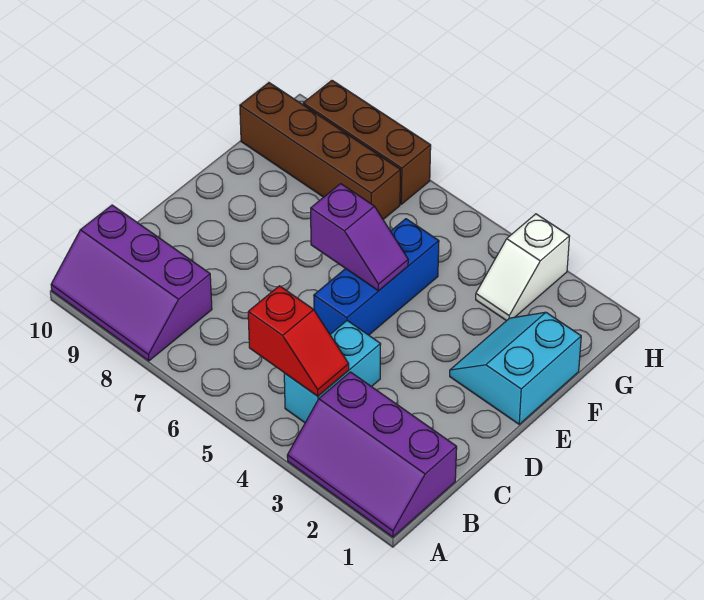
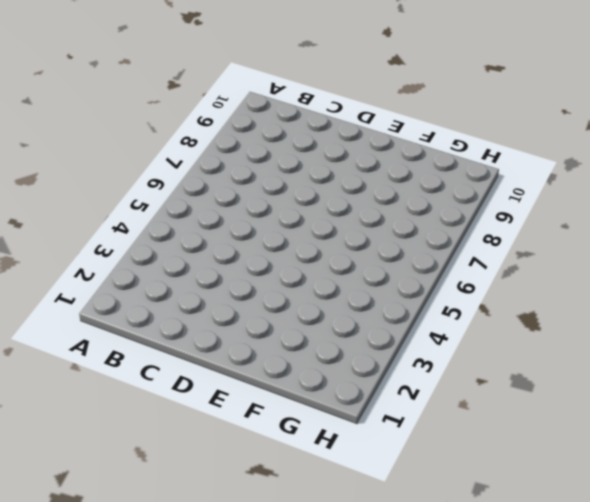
none -> purple 2x3 slope [287,372,457,537]
none -> purple 2x3 slope [51,205,212,361]

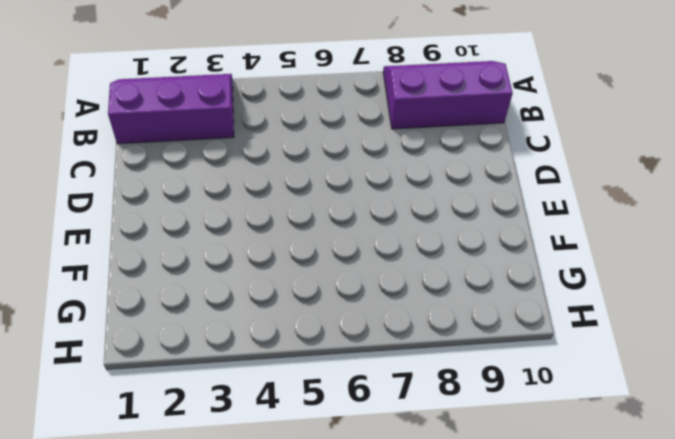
none -> cyan 1x2 brick [284,321,381,423]
none -> blue 1x3 brick [314,219,439,335]

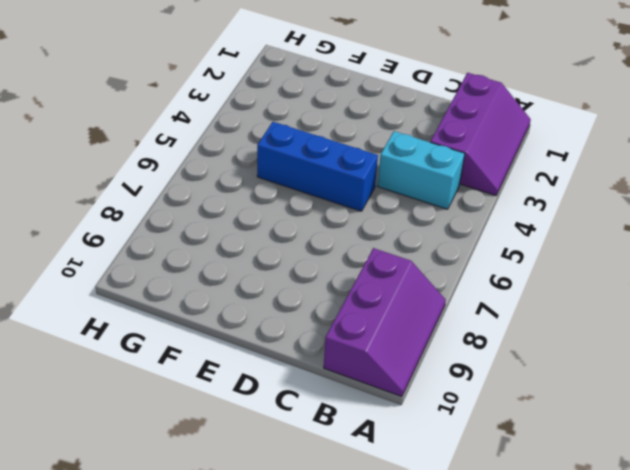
none -> cyan 2x2 slope [450,312,581,424]
none -> white 1x2 slope [476,214,569,321]

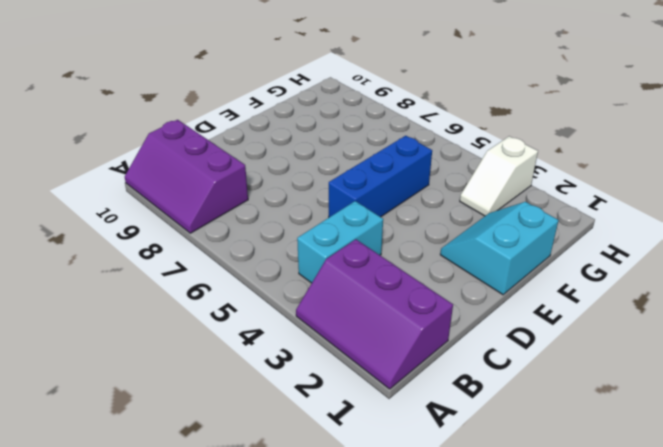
none -> brown 1x4 brick [240,83,400,219]
none -> brown 1x3 brick [303,81,431,204]

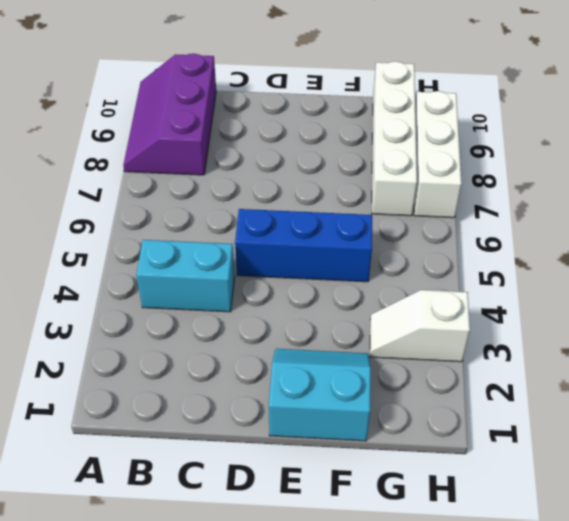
white 1x4 brick [372,61,417,216] -> brown 1x4 brick [240,83,400,219]
white 1x3 brick [414,91,462,218] -> brown 1x3 brick [303,81,431,204]
none -> purple 2x3 slope [287,372,457,537]
none -> red 1x2 slope [248,286,349,396]

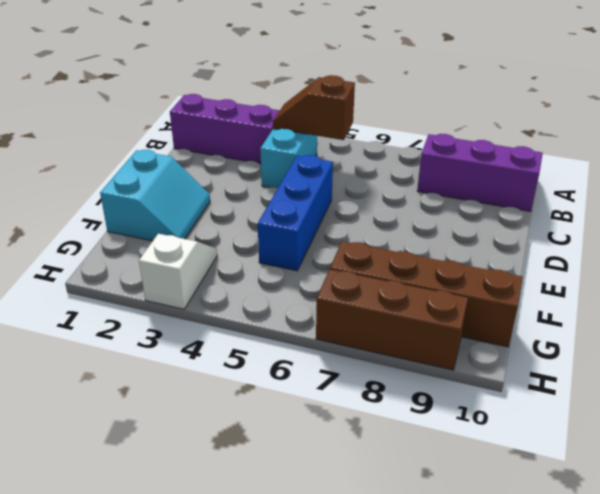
brown 1x2 slope [273,75,355,140] -> red 1x2 slope [248,286,349,396]
none -> purple 1x2 slope [311,184,408,291]

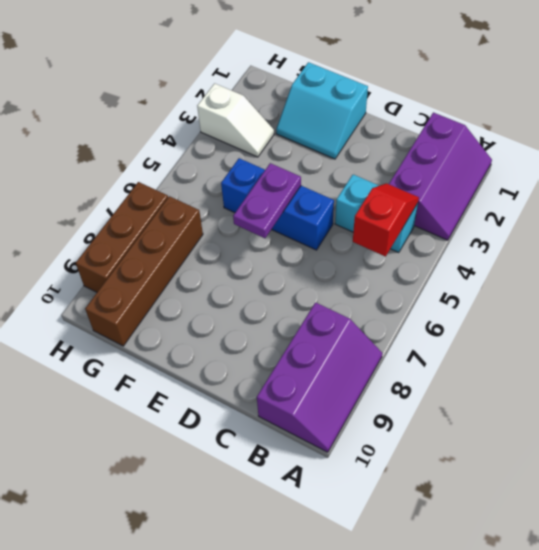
purple 1x2 plate [233,163,301,238] -> purple 1x2 slope [311,184,408,291]

